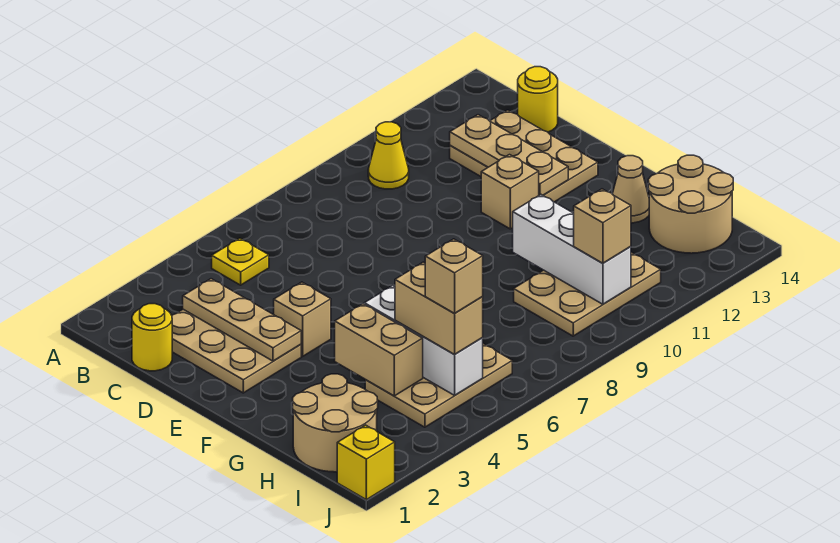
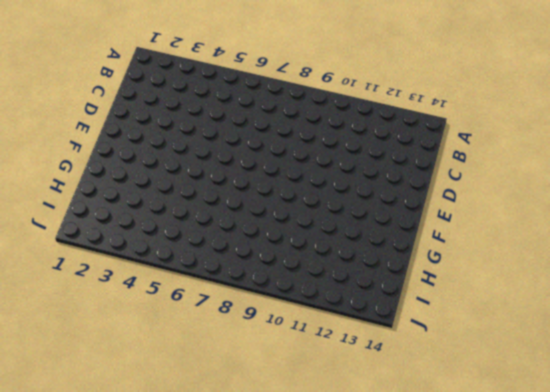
none -> yellow 1x1 plate [212,238,269,285]
none -> yellow 1x1 cone [368,122,409,189]
none -> yellow 1x1 round brick [132,304,172,371]

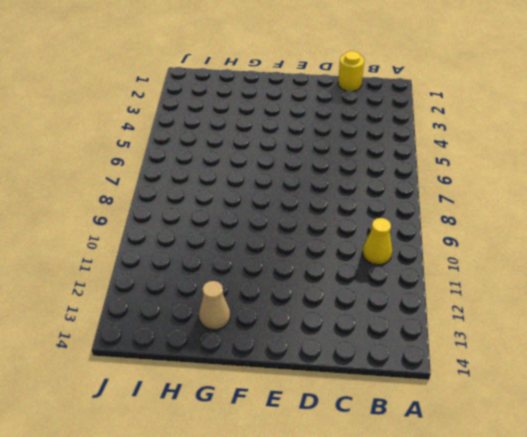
none -> yellow 1x1 plate [212,238,269,285]
none -> tan 2x3 plate [172,309,301,393]
none -> tan 2x3 plate [450,110,598,202]

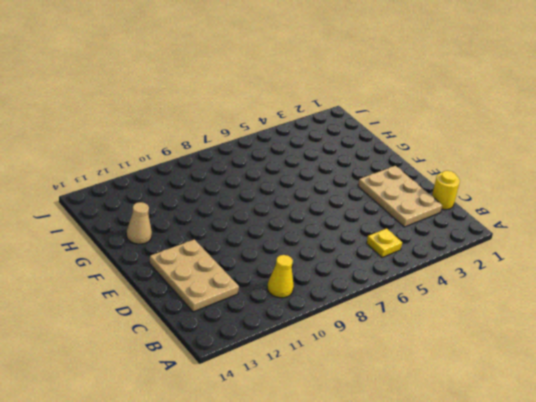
none -> yellow 1x1 round brick [518,67,558,132]
none -> tan 1x1 brick [274,282,331,356]
none -> tan 1x1 brick [481,155,539,229]

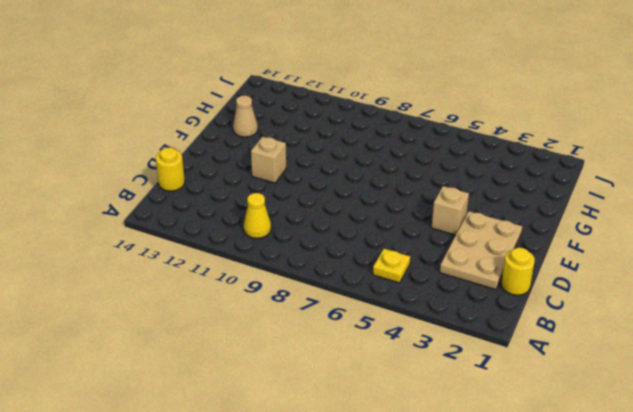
none -> tan 2x3 plate [450,110,598,202]
none -> tan 2x2 round brick [293,374,378,472]
none -> tan 2x3 plate [365,344,512,427]

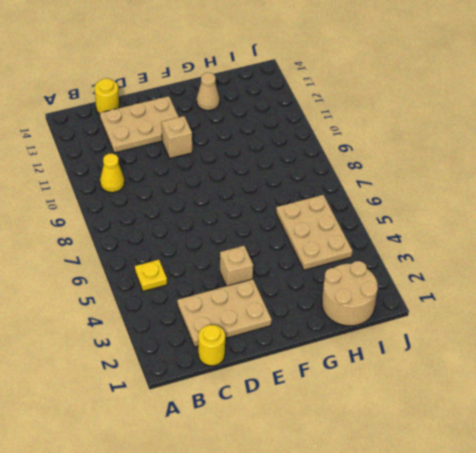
none -> tan 2x3 plate [514,252,661,336]
none -> tan 2x2 round brick [648,155,733,253]
none -> yellow 1x1 brick [337,425,395,500]

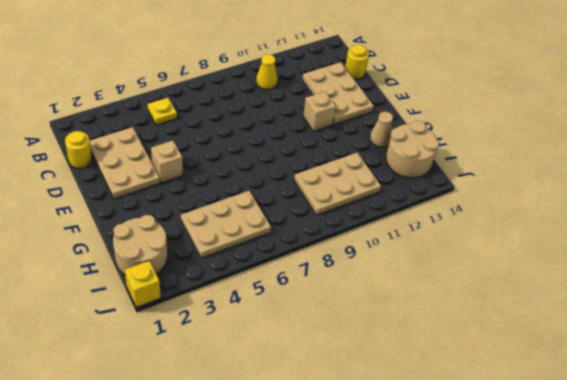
none -> tan 1x3 plate [183,279,301,361]
none -> tan 1x3 plate [450,115,568,195]
none -> tan 1x2 brick [335,304,423,396]

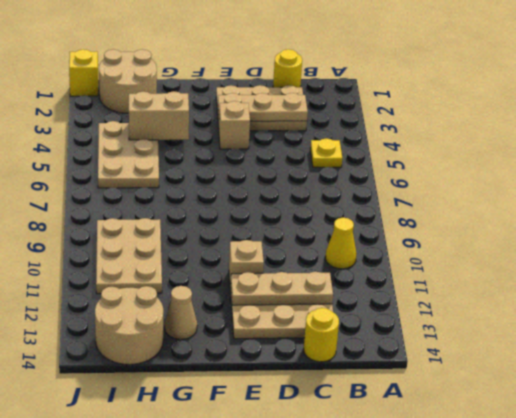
none -> white 1x3 brick [364,285,483,395]
none -> white 1x3 brick [513,195,631,304]
none -> tan 1x2 brick [395,262,483,355]

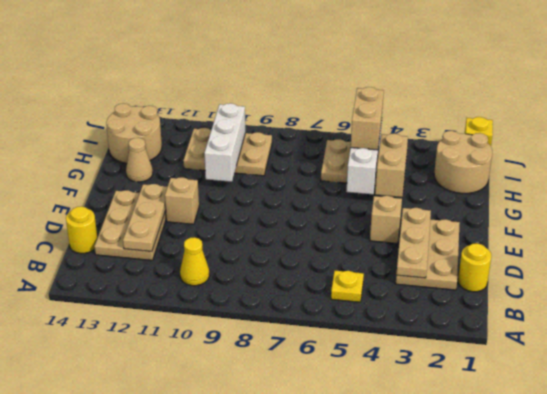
none -> tan 1x1 brick [574,189,631,263]
none -> tan 1x1 brick [425,239,483,314]

